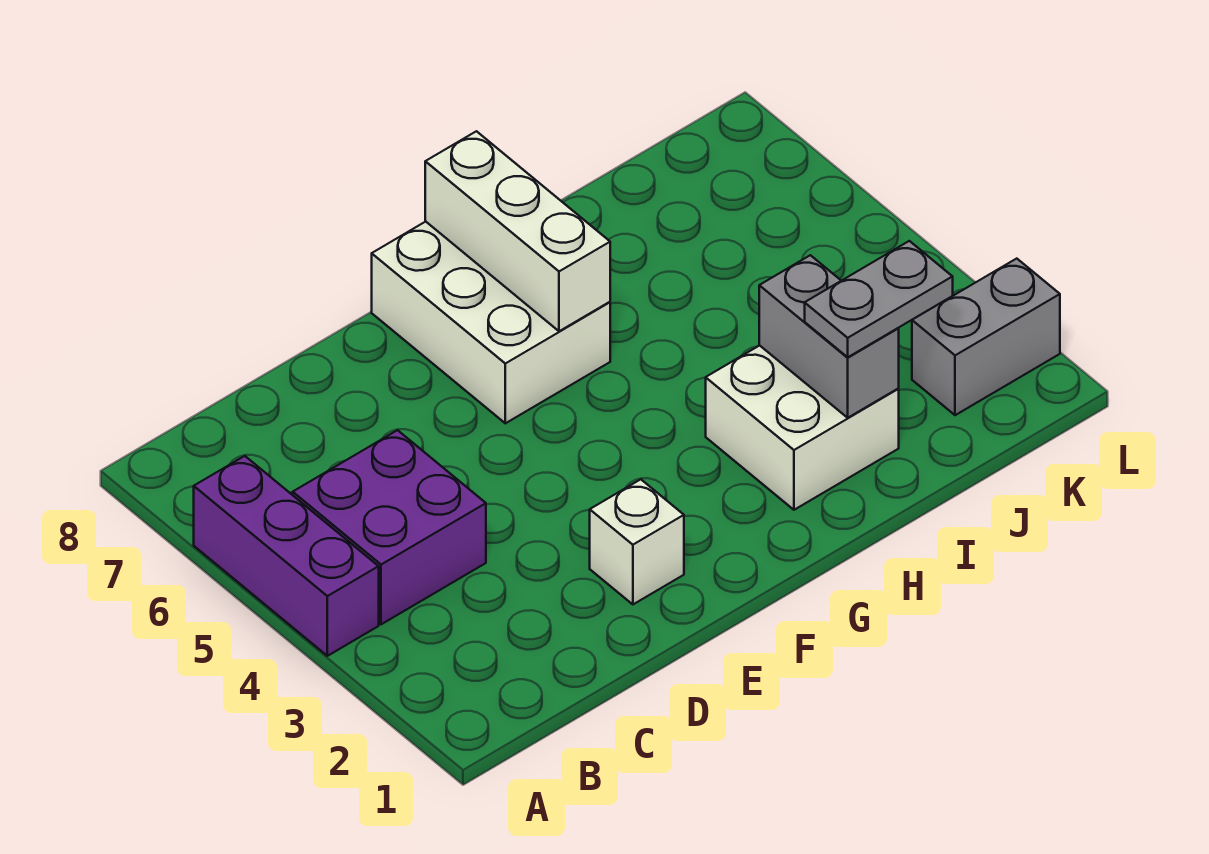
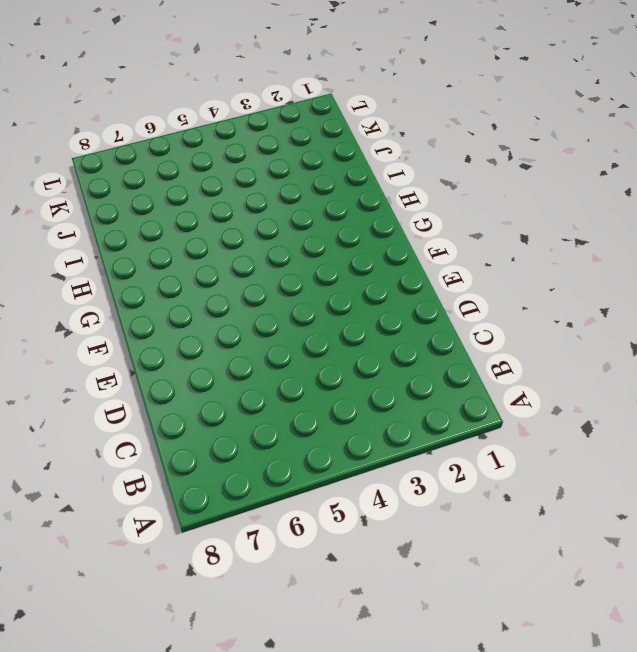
none -> purple 1x3 brick [194,456,379,656]
none -> purple 2x2 brick [293,430,486,624]

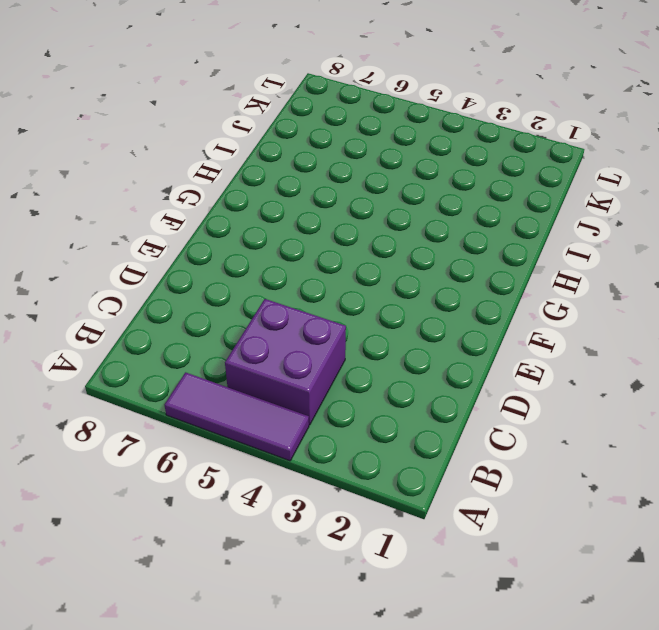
purple 1x3 tile [165,372,309,461] -> purple 1x3 brick [194,456,379,656]
none -> white 1x1 brick [590,479,684,604]
none -> white 2x3 brick [372,221,610,423]

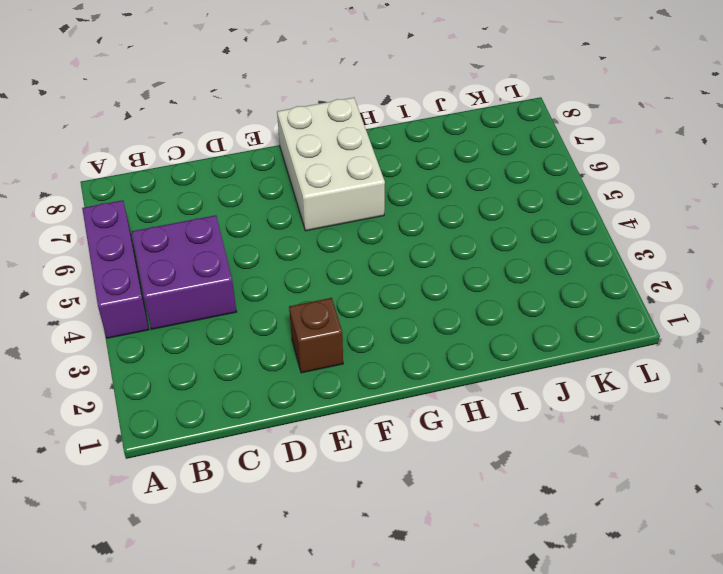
brown 1x1 brick [289,298,343,373] -> white 1x1 brick [590,479,684,604]
none -> white 2x2 brick [706,346,899,510]
none -> grey 1x2 brick [912,259,1060,415]

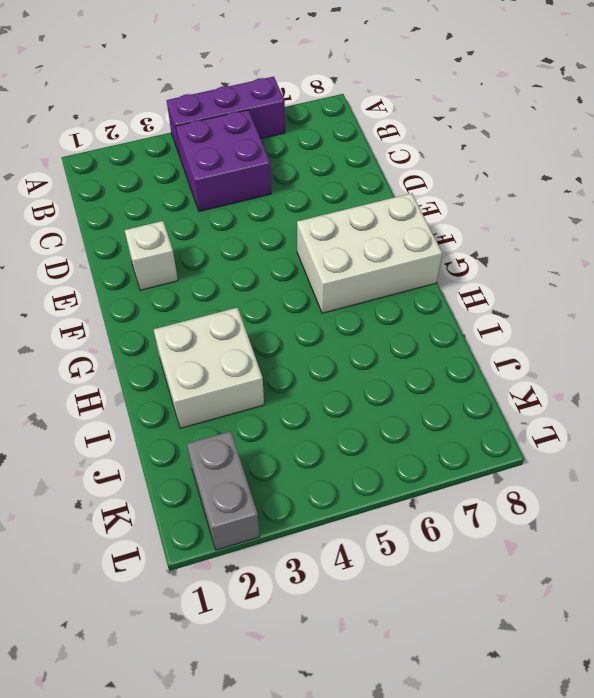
none -> white 1x3 brick [425,131,610,331]
none -> grey 1x2 brick [759,255,899,418]

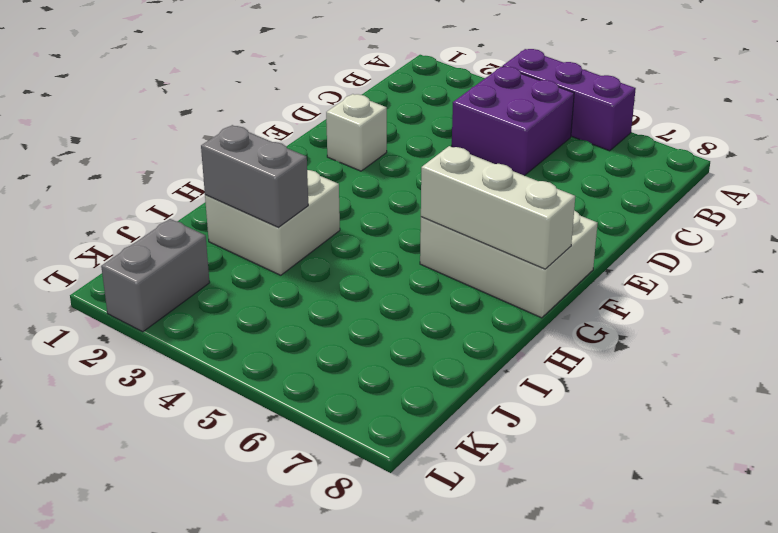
none -> grey 1x2 plate [805,241,953,357]

